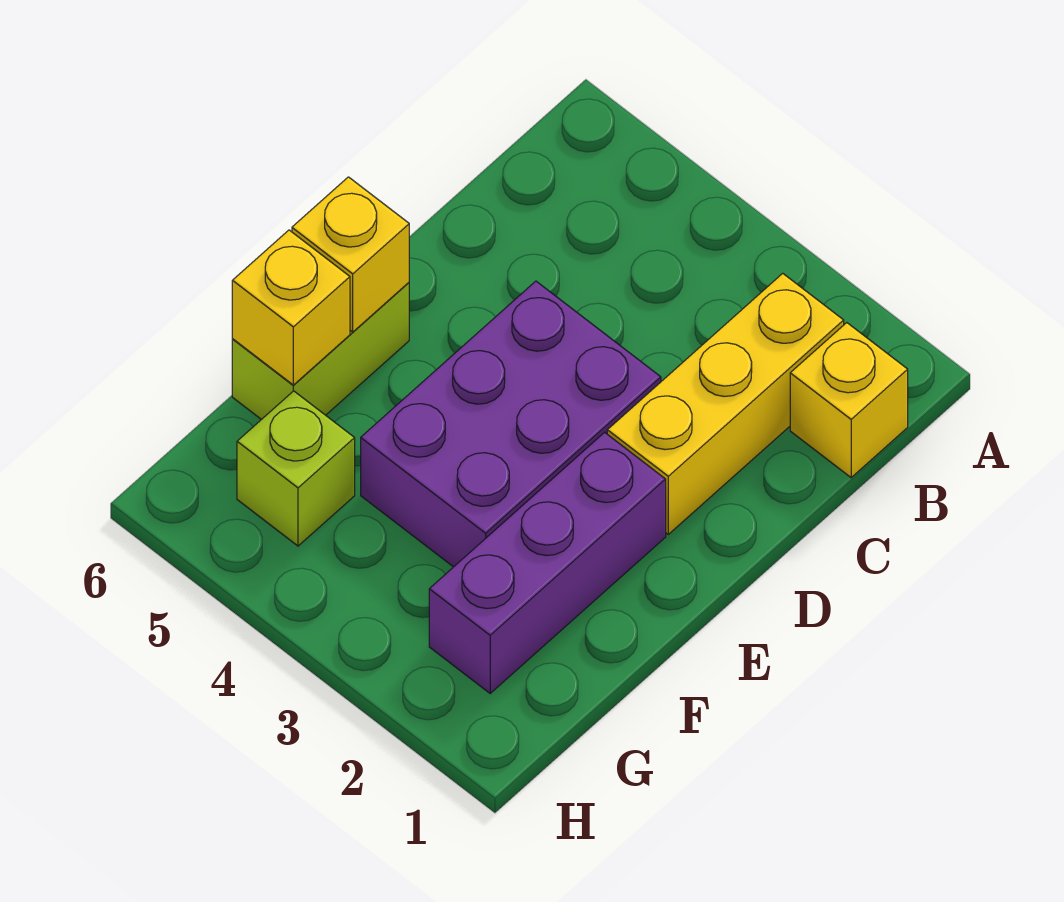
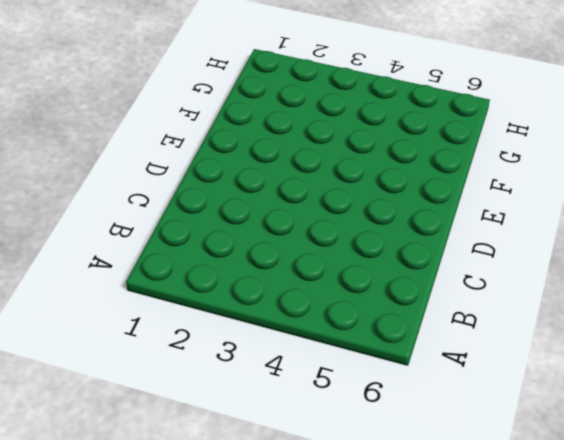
none -> yellow 1x1 brick [790,323,908,478]
none -> yellow 1x3 brick [607,273,844,534]

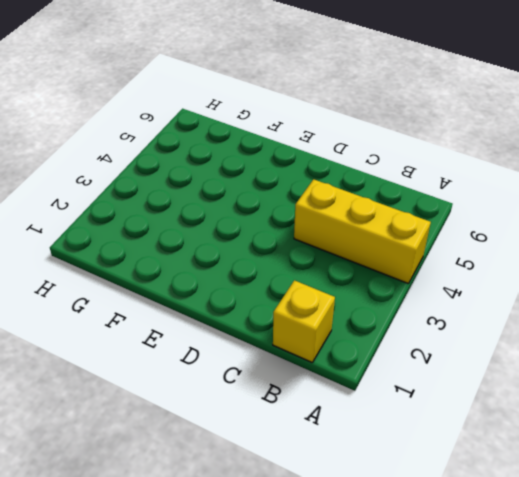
yellow 1x3 brick [294,179,431,284] -> yellow 1x3 brick moved to [607,273,844,534]
none -> purple 2x3 brick [361,281,661,567]
none -> purple 1x3 brick [429,432,666,693]

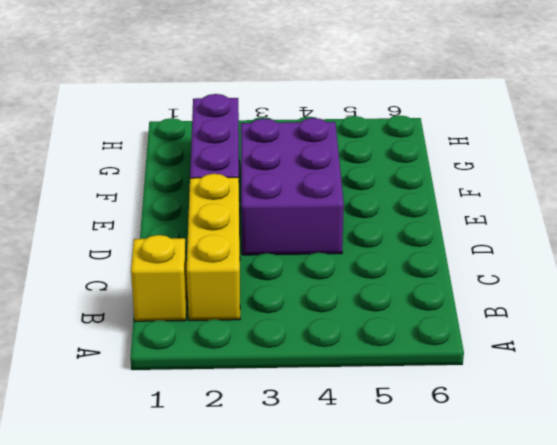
none -> lime 1x2 brick [232,283,409,420]
none -> lime 1x1 brick [237,391,355,546]

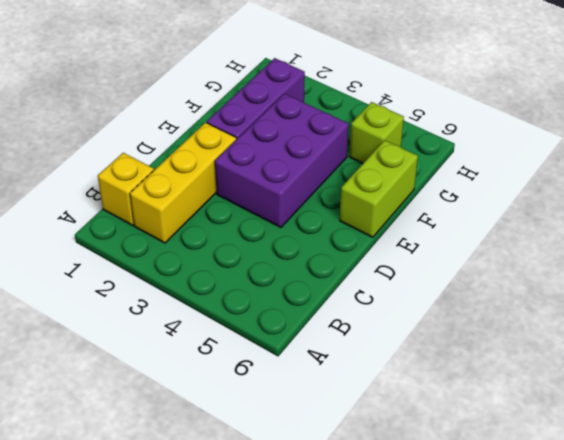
none -> yellow 1x1 brick [292,177,409,332]
none -> yellow 1x1 brick [232,230,350,385]

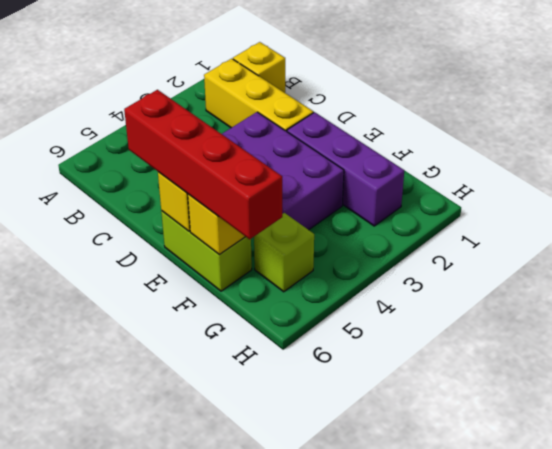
red 1x4 brick [124,90,282,239] -> none

